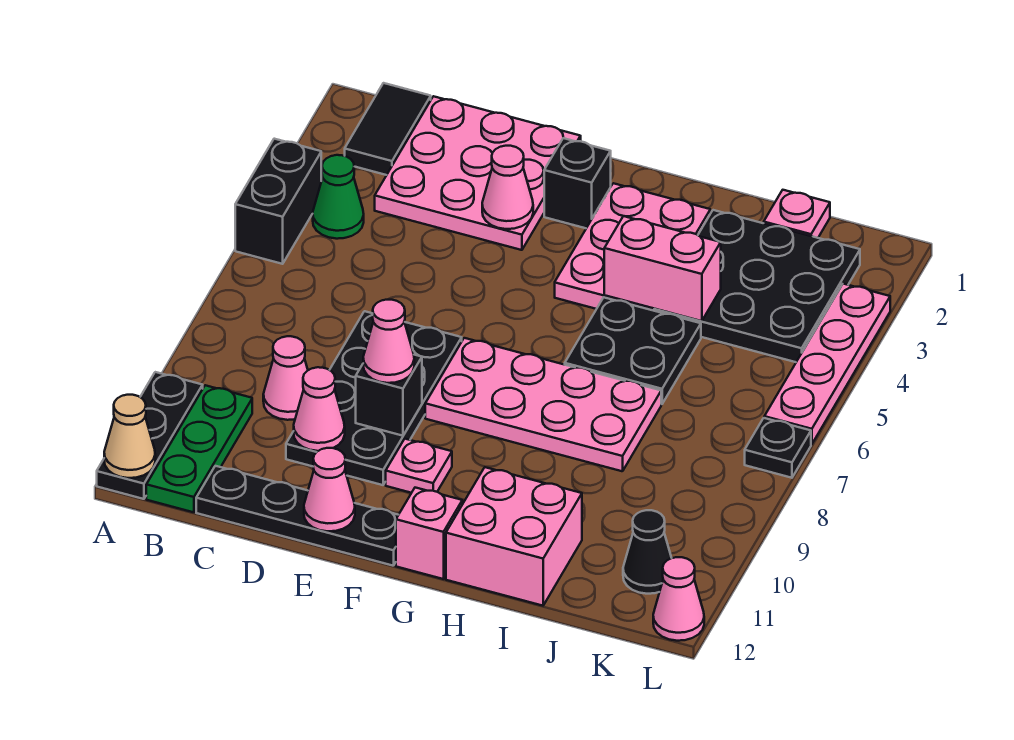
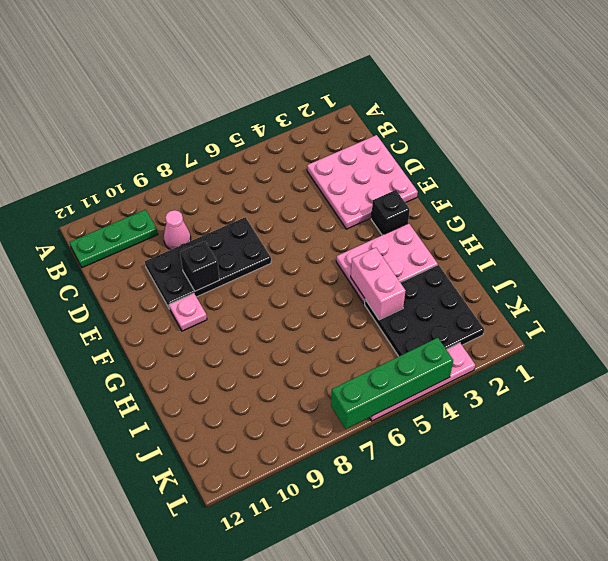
green 1x4 brick [331,338,453,429] -> none
none -> black 1x2 brick [235,139,321,264]
none -> black 1x3 plate [97,372,203,499]
none -> black 1x2 tile [345,83,431,175]

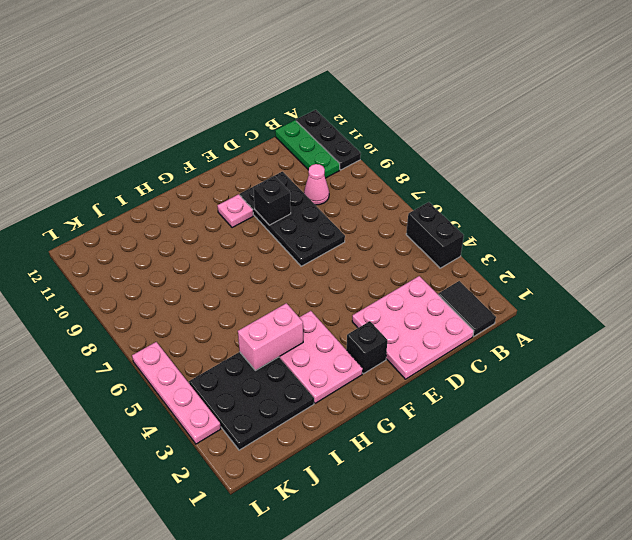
none -> green 1x1 cone [313,155,364,239]
none -> black 1x4 plate [196,466,398,566]
none -> pink 2x4 plate [425,338,661,471]

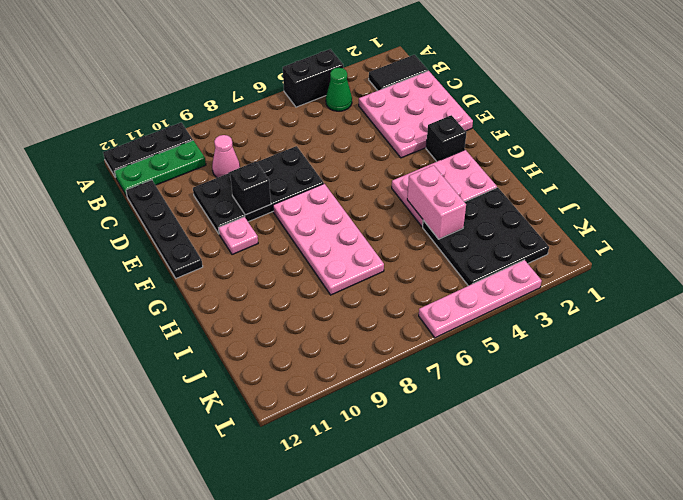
none -> pink 1x1 brick [396,488,462,579]
none -> black 2x2 plate [565,298,701,404]
none -> pink 2x2 brick [446,467,582,606]

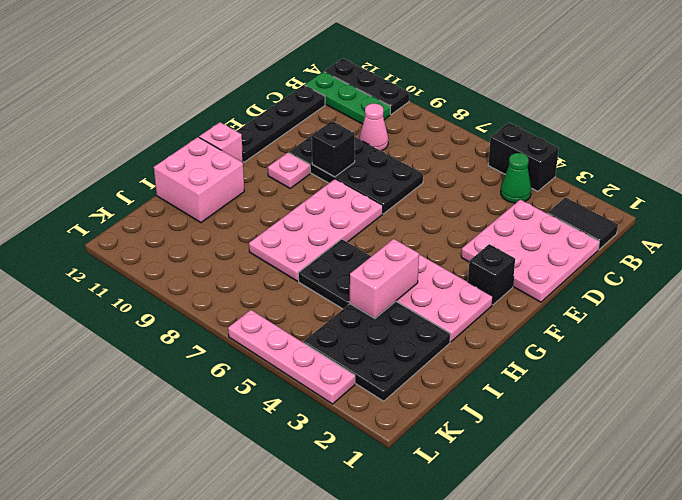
none -> pink 1x1 plate [764,190,830,238]
none -> black 1x1 cone [623,510,671,594]
none -> black 1x1 plate [745,418,811,478]

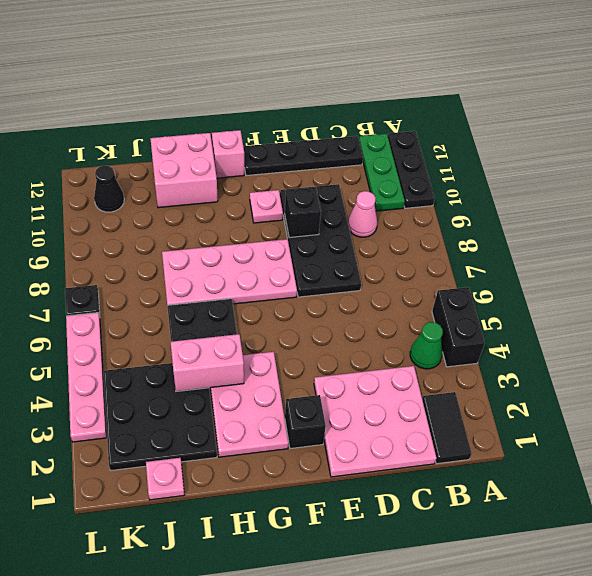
none -> pink 1x1 cone [653,557,704,641]
none -> tan 1x1 cone [104,395,155,478]
none -> pink 1x1 cone [294,367,345,451]

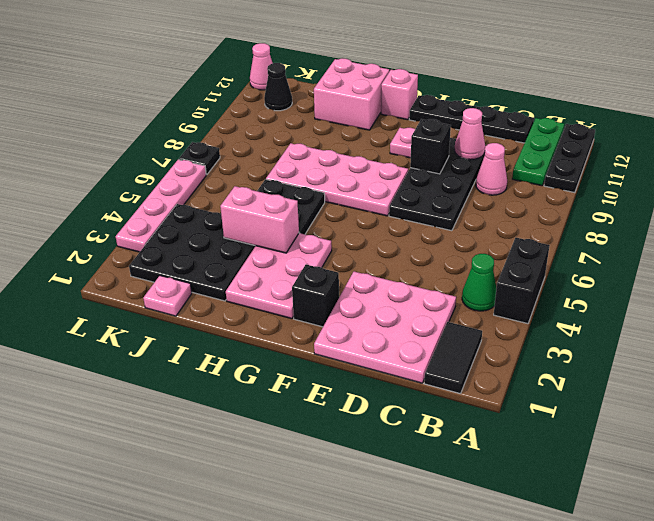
none -> tan 1x1 cone [104,395,155,478]
none -> pink 1x1 cone [482,146,533,229]
none -> pink 1x1 cone [304,448,355,531]

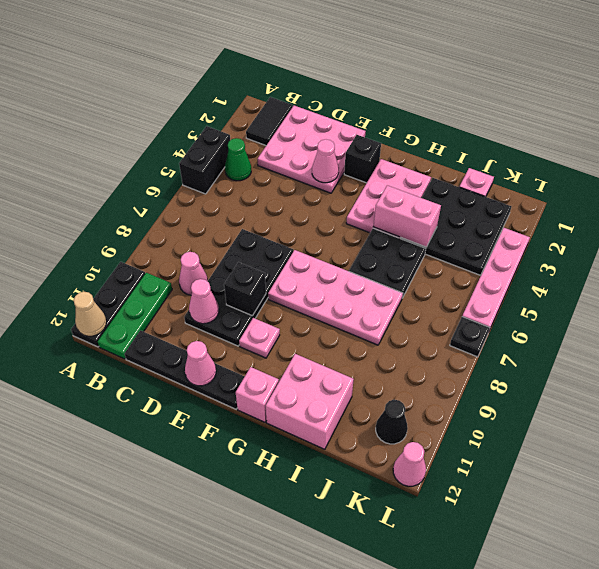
none -> pink 1x1 cone [363,300,414,383]

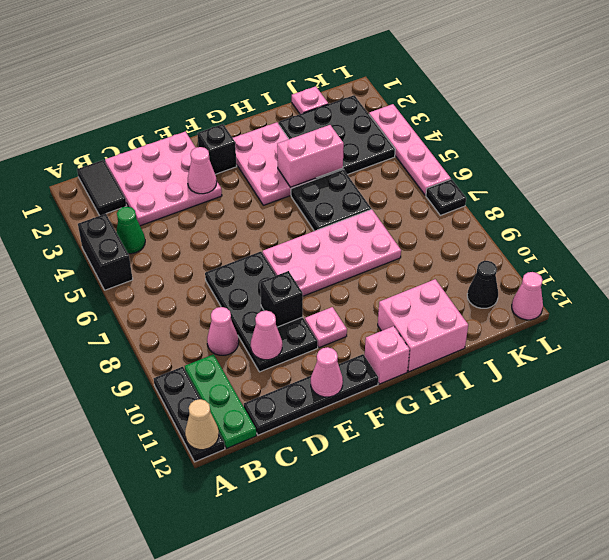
none -> pink 1x1 cone [363,300,414,383]

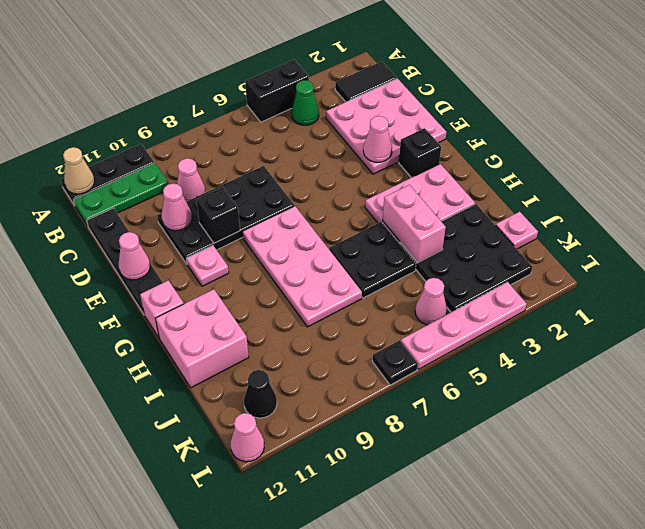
pink 1x1 cone [415,278,447,325] -> pink 1x1 cone moved to [363,300,414,383]

